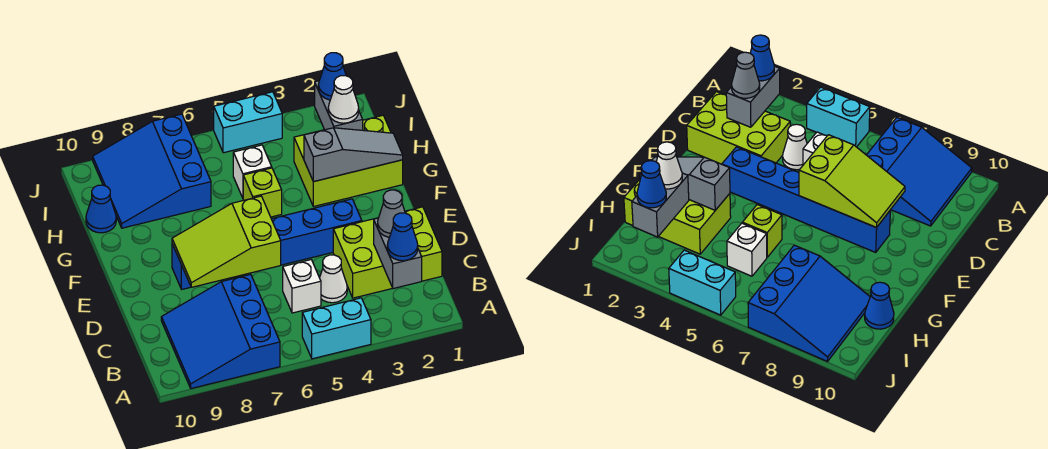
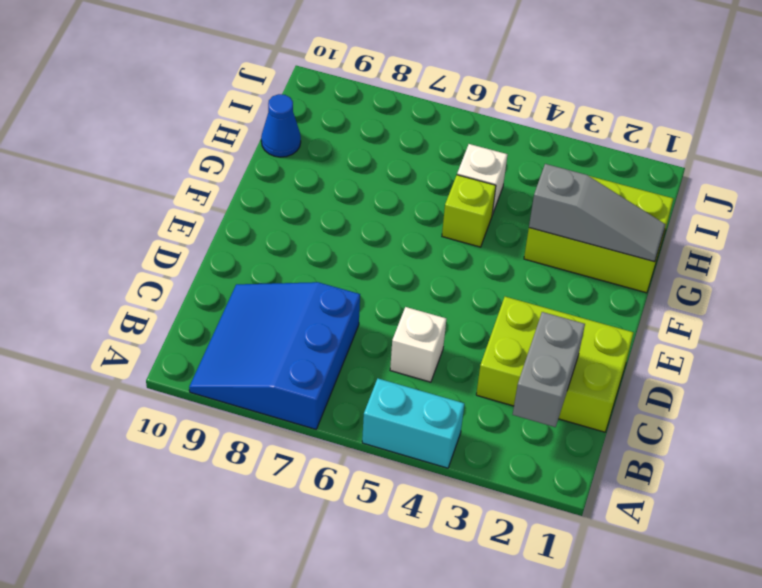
none -> white 1x1 cone [320,255,347,303]
none -> blue 1x6 brick [172,199,362,289]
none -> blue 3x3 slope [93,114,211,228]

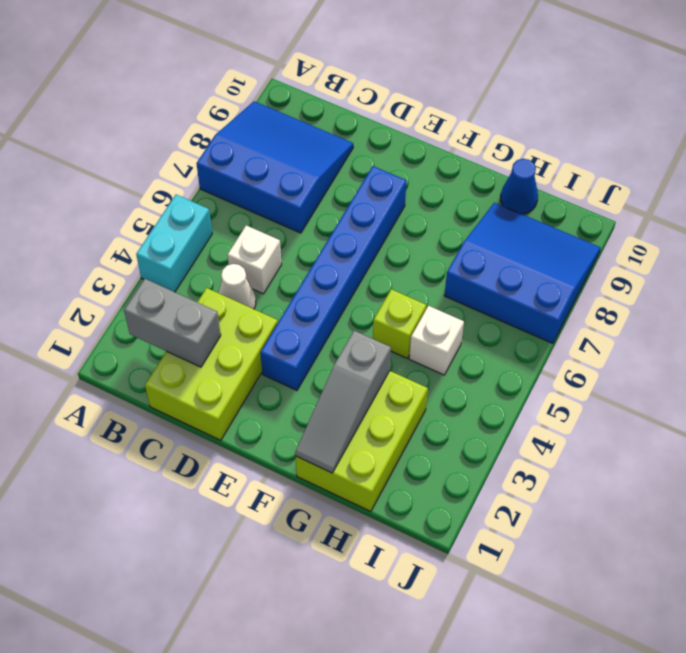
none -> cyan 1x2 brick [214,92,282,153]
none -> lime 2x3 slope [172,196,281,287]
none -> grey 1x2 brick [315,81,363,130]

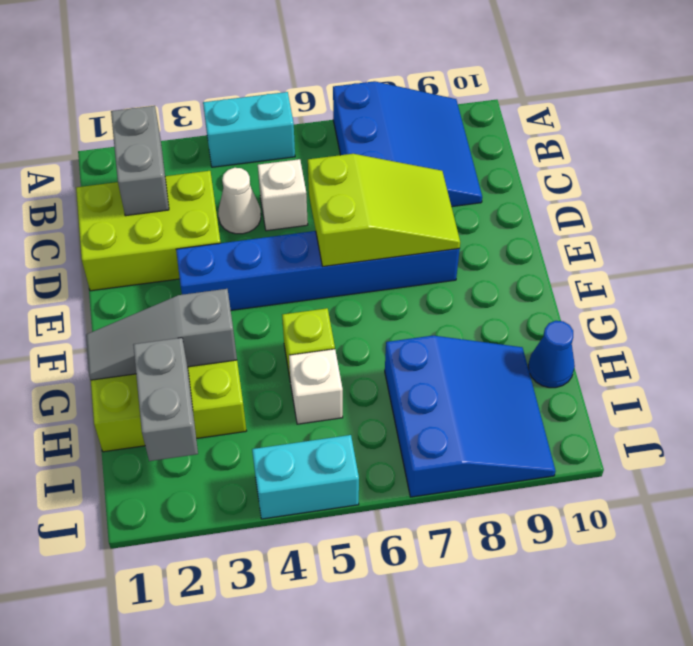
none -> blue 1x1 cone [387,213,418,261]
none -> grey 1x1 cone [378,190,405,237]
none -> white 1x1 cone [328,76,359,123]

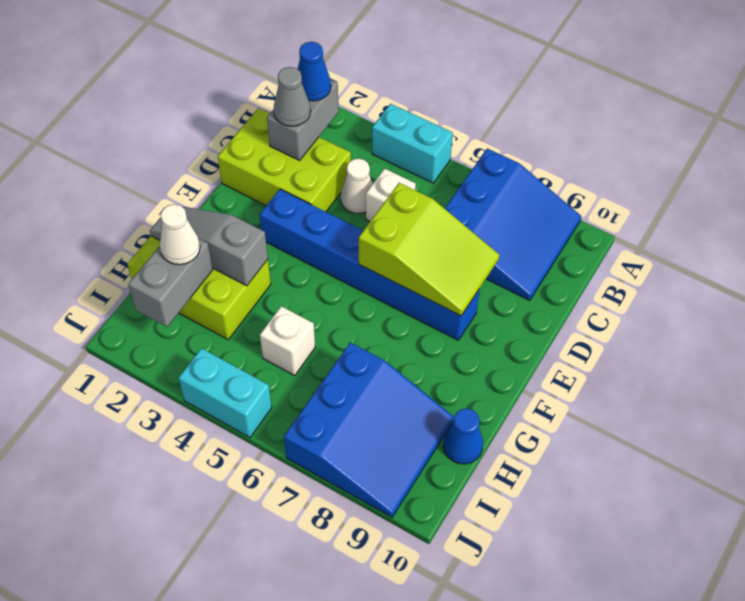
none -> lime 1x1 brick [243,168,282,217]
none -> blue 1x1 cone [318,53,346,100]

